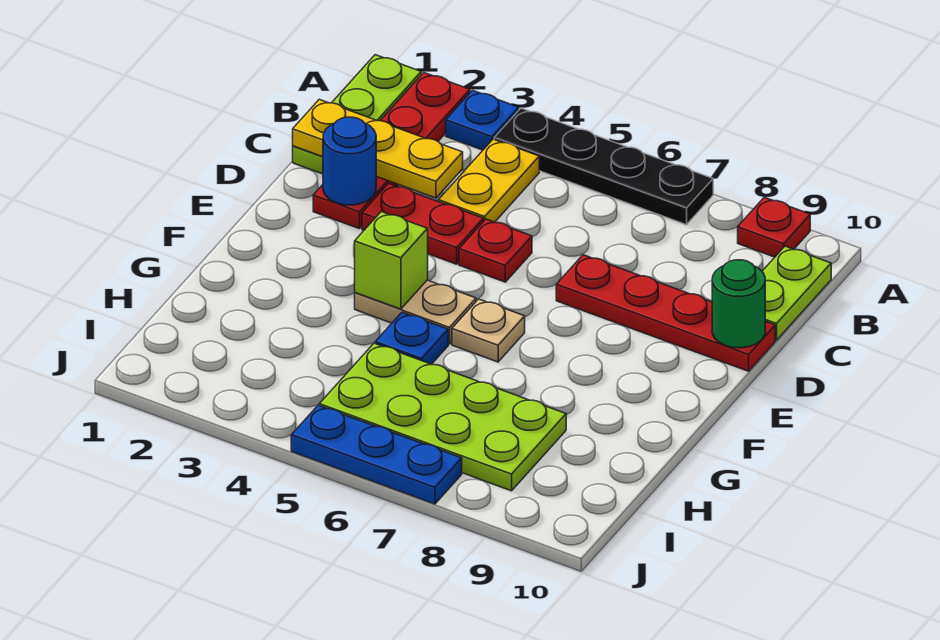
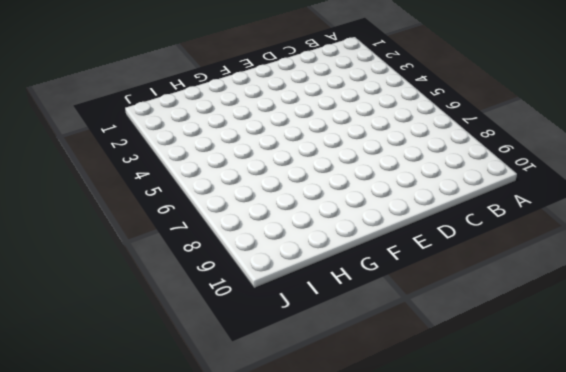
none -> lime 1x3 plate [293,55,421,174]
none -> red 1x4 plate [313,73,470,229]
none -> blue 1x1 plate [446,90,519,150]

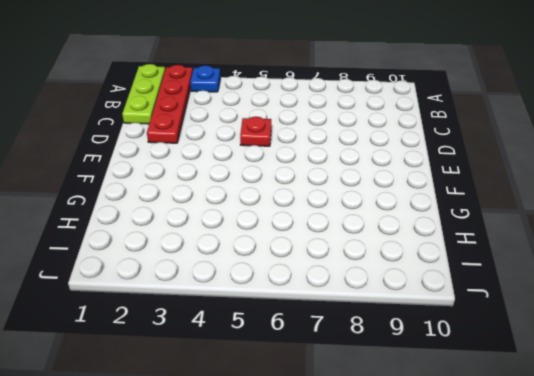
none -> black 1x4 plate [494,108,713,225]
none -> red 1x1 plate [738,197,810,257]
none -> yellow 1x2 plate [438,139,539,222]

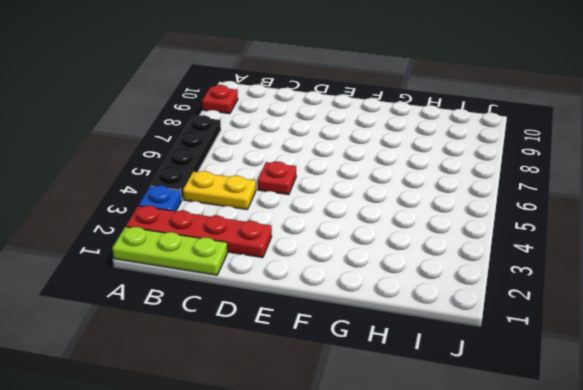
none -> lime 1x2 plate [762,246,831,340]
none -> red 1x2 plate [362,183,483,264]
none -> red 1x4 plate [556,255,775,371]

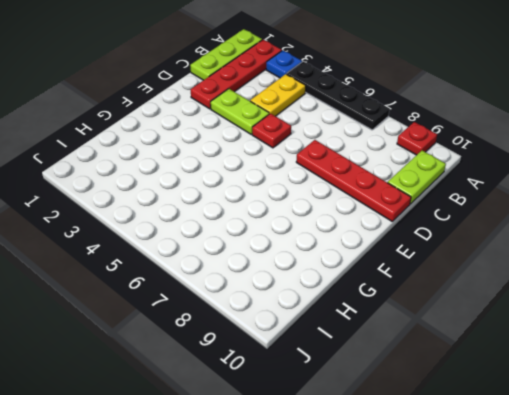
lime 1x2 plate [211,89,269,134] -> red 1x2 plate [362,183,483,264]
none -> tan 1x2 plate [355,280,476,344]
none -> tan 1x1 plate [452,299,525,362]
none -> blue 1x1 plate [375,312,448,364]

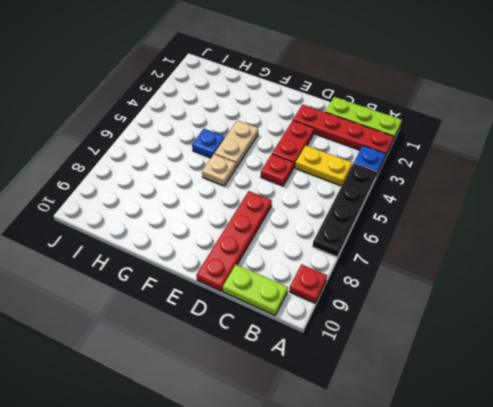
none -> lime 2x4 plate [319,343,566,491]
none -> blue 1x3 plate [291,405,462,504]
none -> yellow 1x3 plate [293,99,463,198]

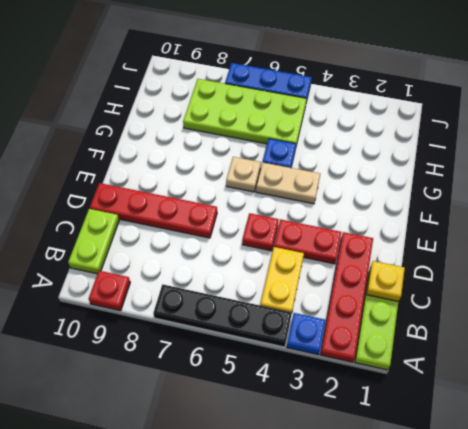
yellow 1x1 plate [366,261,405,301] -> yellow 1x3 plate [293,99,463,198]
none -> blue 1x1 round brick [323,117,376,205]
none -> green 1x1 round brick [712,260,765,348]
none -> lime 1x1 brick [355,212,428,309]

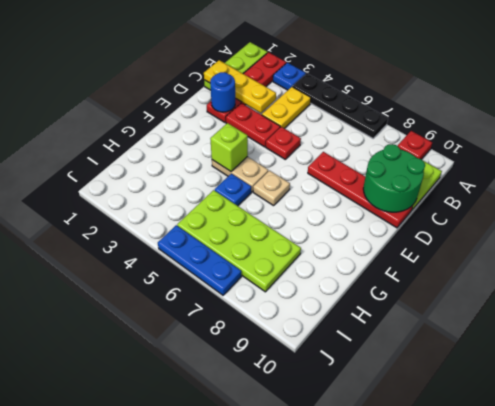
green 2x2 round brick [363,144,425,212] -> green 1x1 round brick [712,260,765,348]

